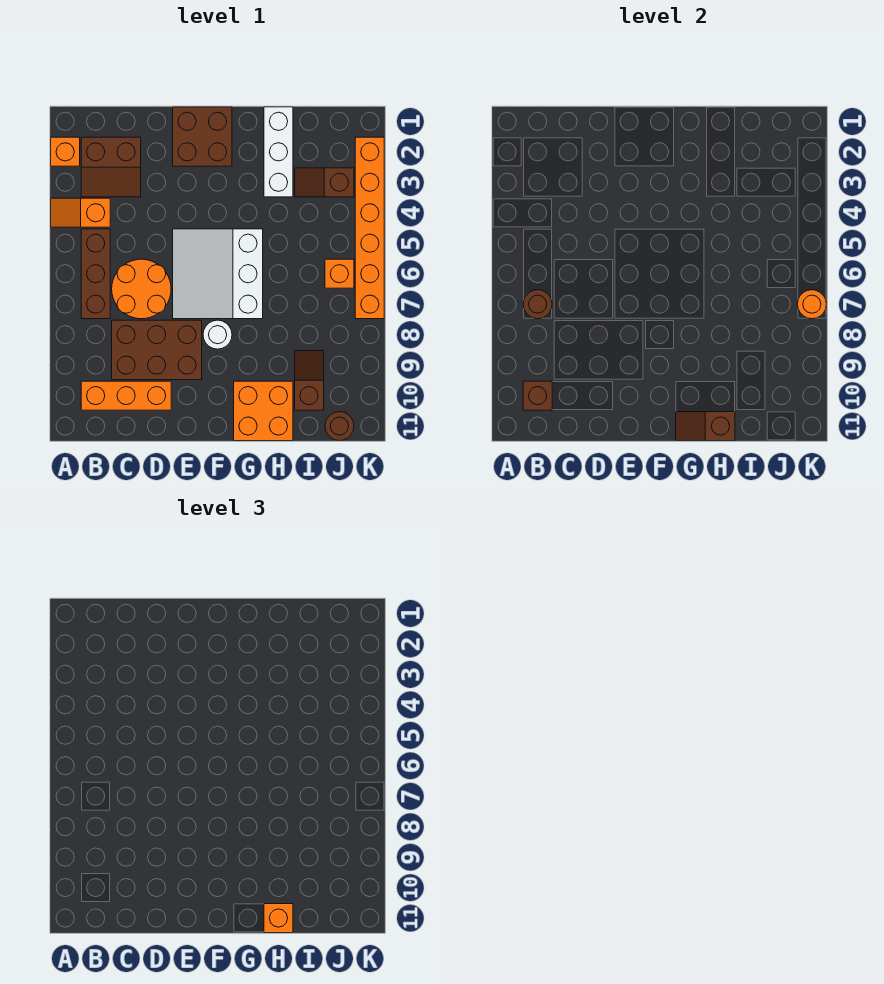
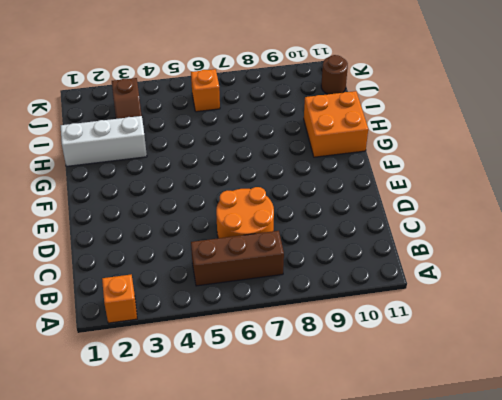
none -> orange 1x2 slope [51,198,110,227]
none -> brown 2x2 slope [81,137,141,197]
none -> orange 1x3 brick [81,381,171,410]

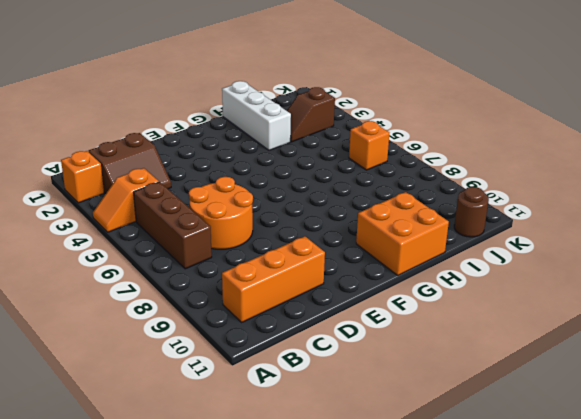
none -> brown 2x3 brick [112,320,202,380]
none -> brown 2x2 brick [173,107,232,166]
none -> white 3x3 slope [173,229,263,319]

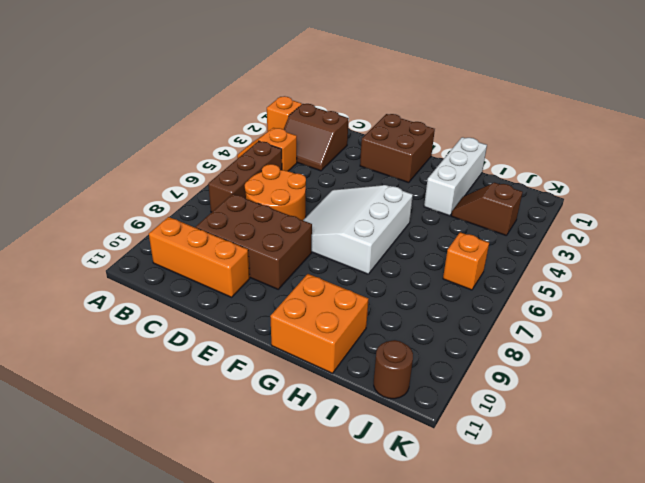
none -> white 1x1 round brick [203,320,232,349]
none -> brown 1x2 slope [295,351,324,410]
none -> orange 1x6 brick [355,137,384,319]

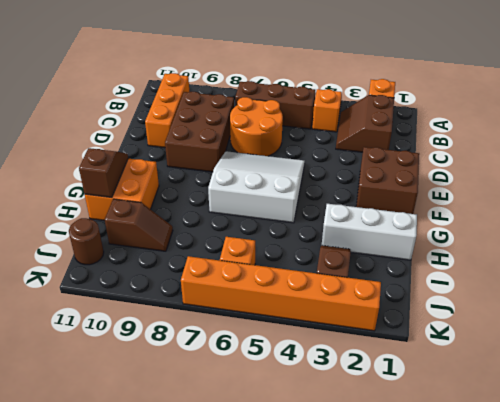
none -> white 1x1 round brick [203,320,232,349]
none -> brown 1x1 round brick [523,290,552,319]
none -> brown 1x1 brick [523,381,552,410]

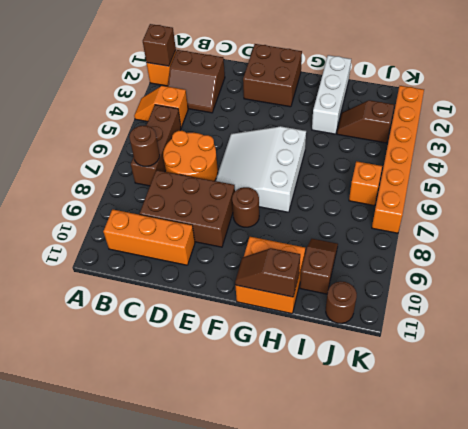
brown 1x1 brick [143,24,176,66] -> brown 1x1 brick moved to [523,381,552,410]
brown 1x1 round brick [232,187,259,227] -> white 1x1 round brick [203,320,232,349]
none -> orange 1x1 round brick [797,290,826,319]
none -> orange 1x1 brick [264,904,293,933]

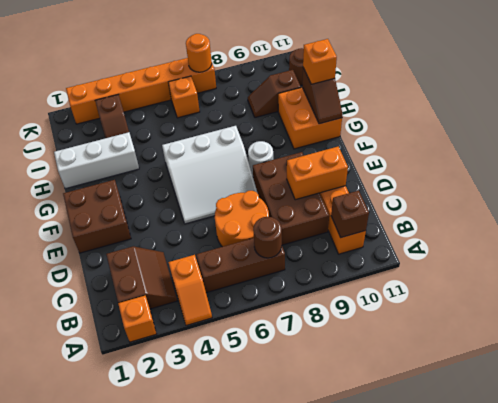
orange 1x2 brick [287,147,348,200] -> none

